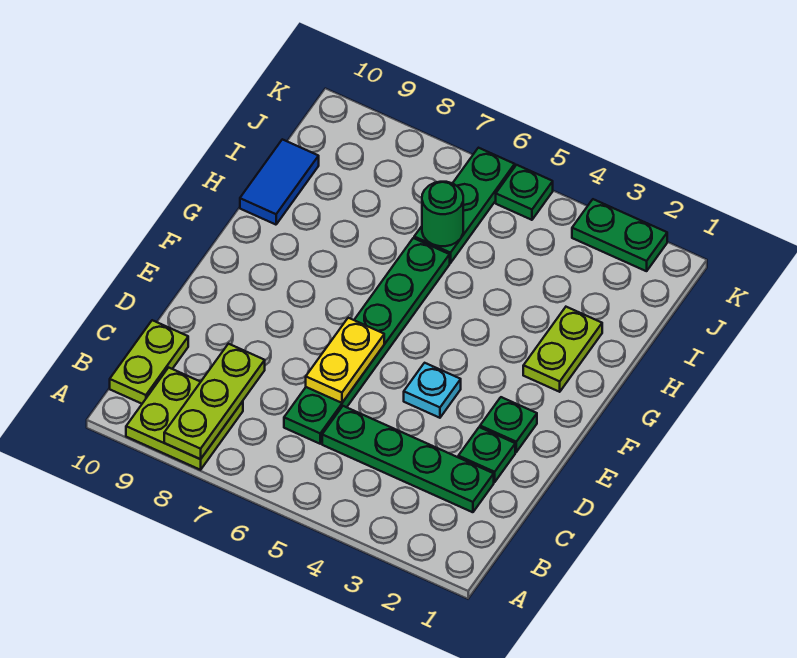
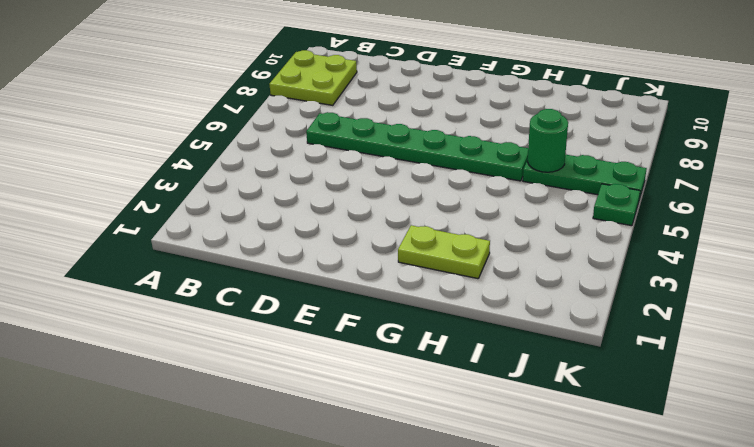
none -> lime 1x2 plate [110,320,188,404]
none -> green 1x4 plate [322,406,494,512]
none -> green 1x1 plate [458,427,515,482]

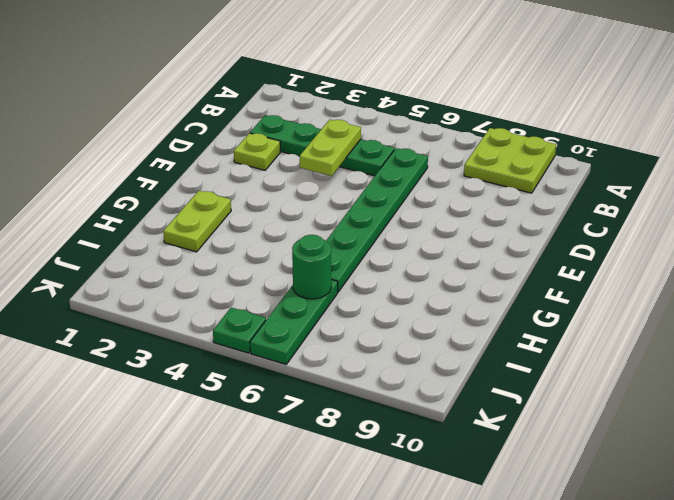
lime 1x2 plate [300,119,361,176] -> lime 1x2 plate moved to [110,320,188,404]
lime 1x1 plate [234,133,280,170] -> green 1x1 plate [458,427,515,482]
none -> green 1x1 plate [480,397,537,452]
none -> cyan 1x1 plate [404,363,461,418]
none -> blue 1x2 tile [240,139,319,225]

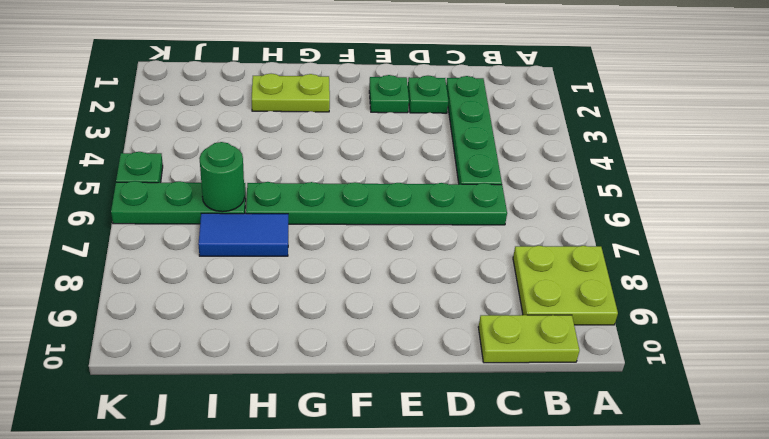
blue 1x2 tile [198,213,288,256] -> blue 1x2 tile moved to [240,139,319,225]
none -> cyan 1x1 plate [404,363,461,418]
none -> green 1x2 plate [572,199,667,271]
none -> lime 1x3 plate [164,344,265,459]

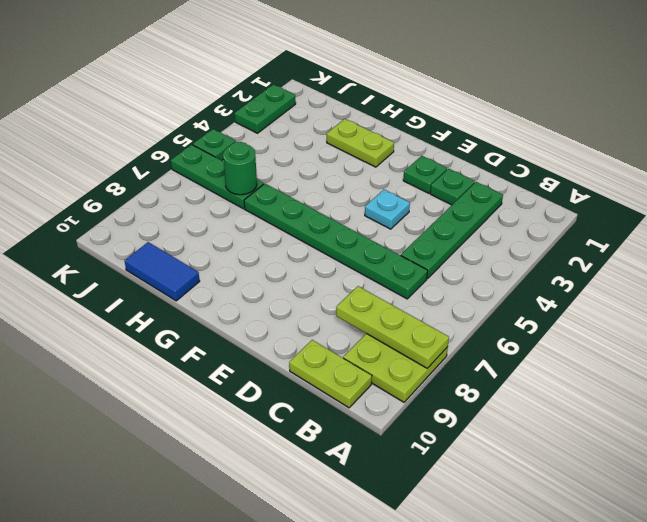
none -> yellow 1x2 plate [306,318,384,403]

